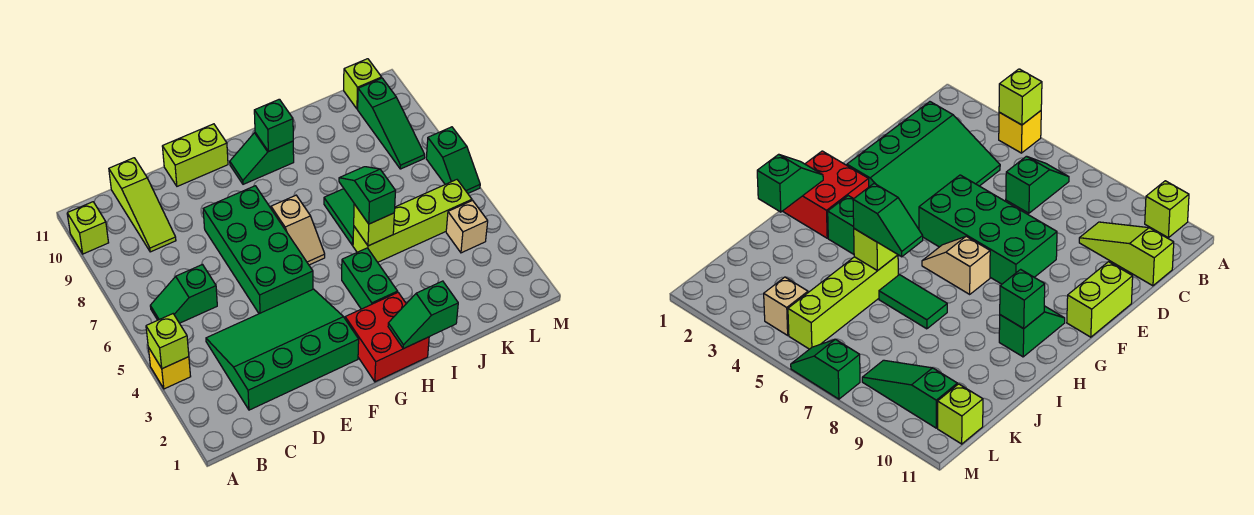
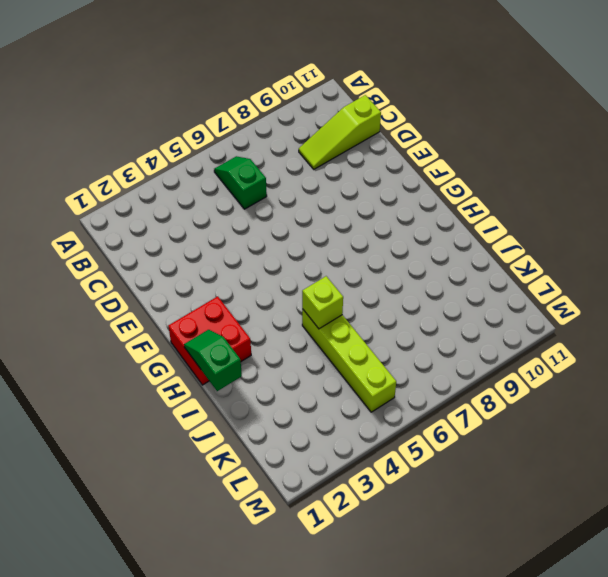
none -> yellow 1x1 brick [148,347,191,389]
none -> lime 1x1 brick [67,202,109,254]
none -> green 3x4 slope [206,289,359,410]

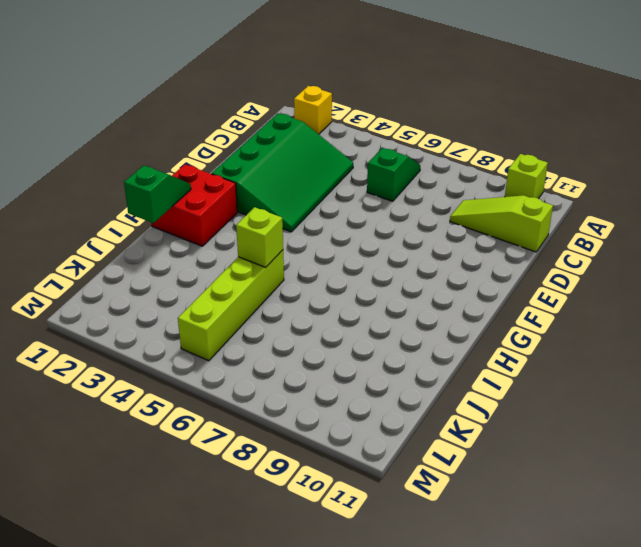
yellow 1x1 brick [294,86,332,134] -> yellow 1x1 brick moved to [148,347,191,389]
none -> green 2x4 brick [203,186,313,314]
none -> lime 1x2 brick [162,124,228,186]
none -> tan 1x2 slope [271,195,325,265]

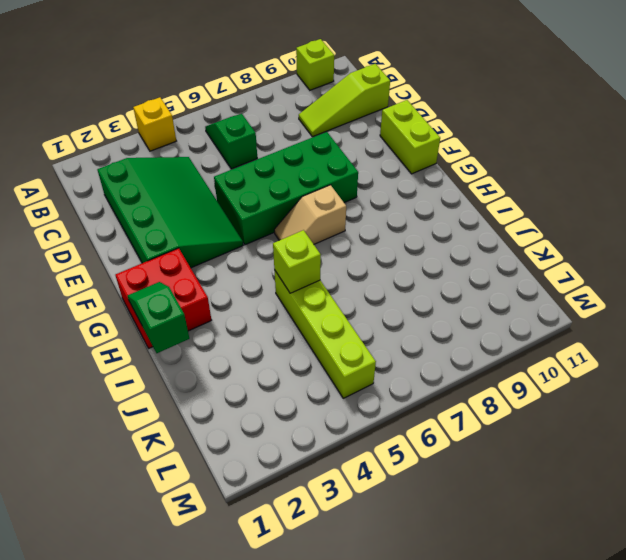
none -> green 1x2 slope [230,133,294,184]
none -> green 1x2 brick [342,248,398,309]
none -> green 1x2 tile [324,189,354,245]

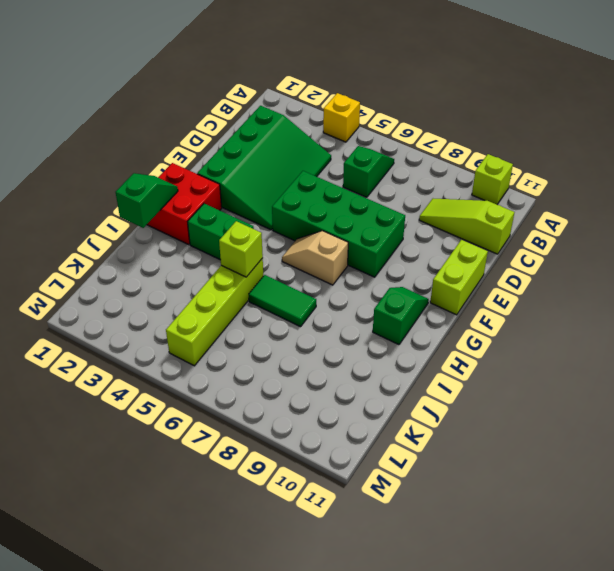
none -> tan 1x1 brick [446,200,488,253]
none -> green 1x3 slope [358,78,425,169]
none -> lime 1x1 brick [344,59,382,109]

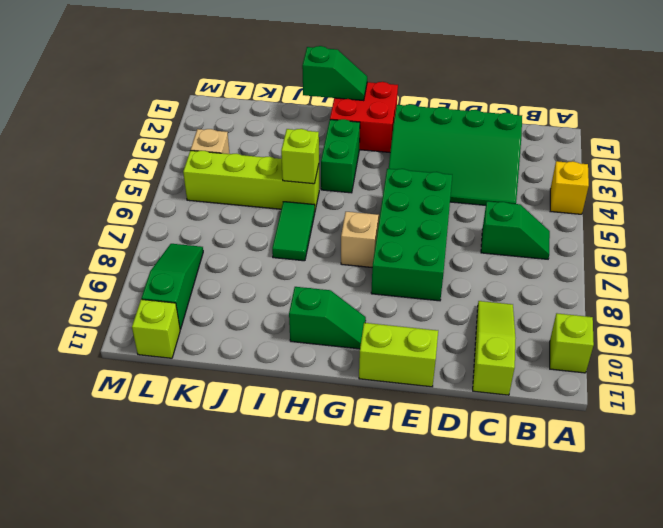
none -> green 1x2 slope [426,127,480,193]
none -> lime 1x1 brick [146,314,189,369]
none -> green 1x1 brick [254,99,293,152]

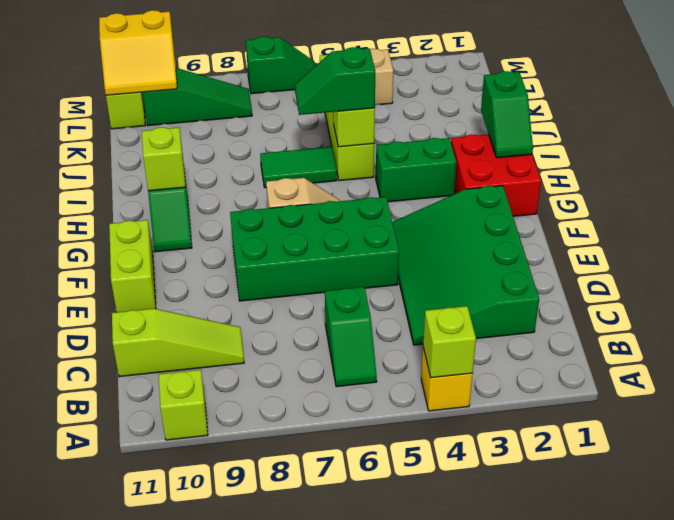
lime 1x1 brick [142,127,186,191] -> green 1x1 brick [254,99,293,152]
yellow 2x2 slope [99,10,177,95] -> none

